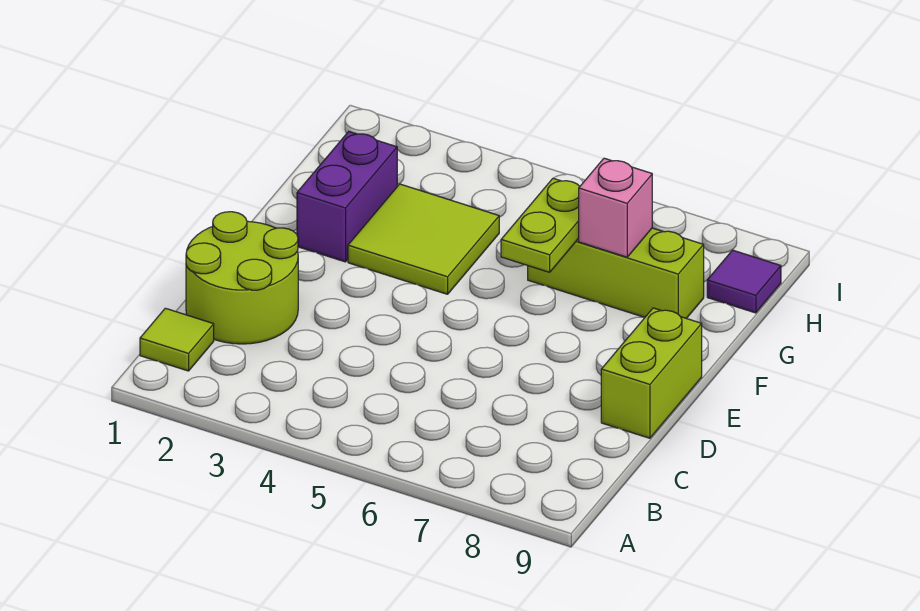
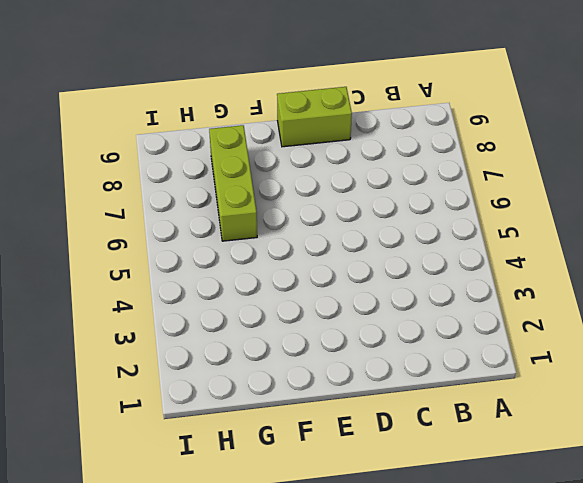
none -> lime 1x1 tile [140,308,214,371]
none -> lime 2x2 round brick [186,212,298,344]

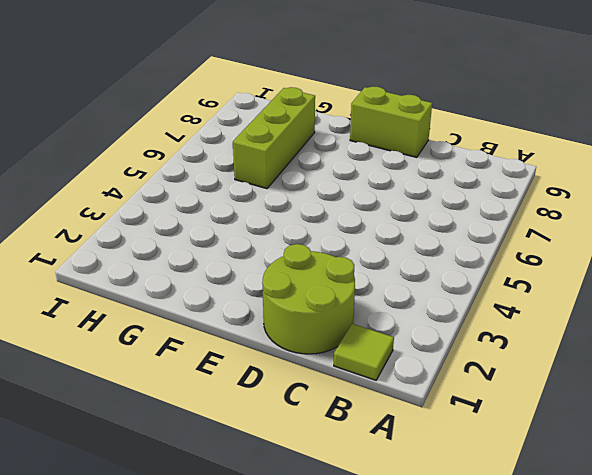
none -> purple 1x2 brick [297,132,397,262]
none -> lime 2x2 tile [348,184,499,294]

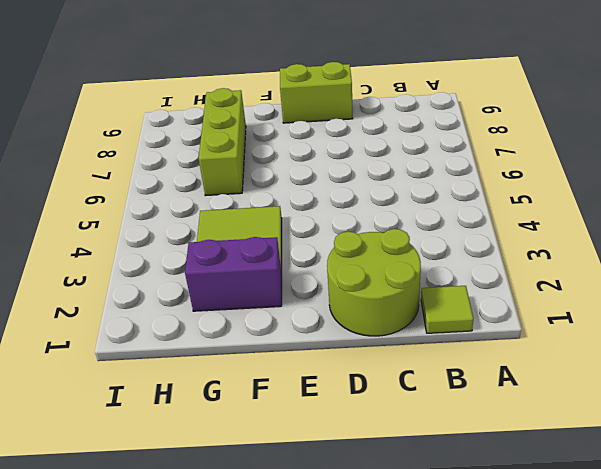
none -> purple 1x1 tile [707,250,781,313]
none -> lime 1x2 plate [501,178,580,272]

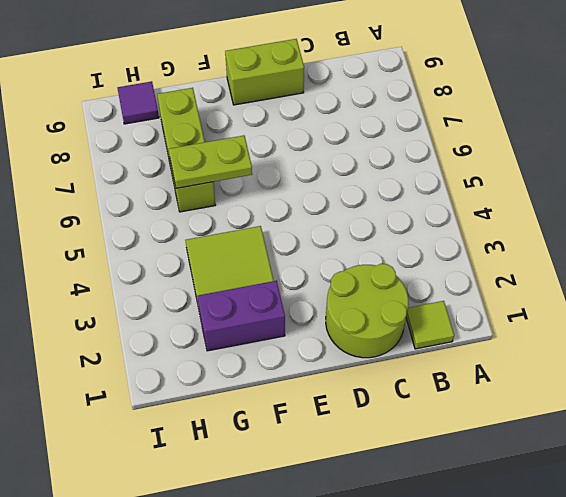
none -> pink 1x1 brick [579,158,652,257]

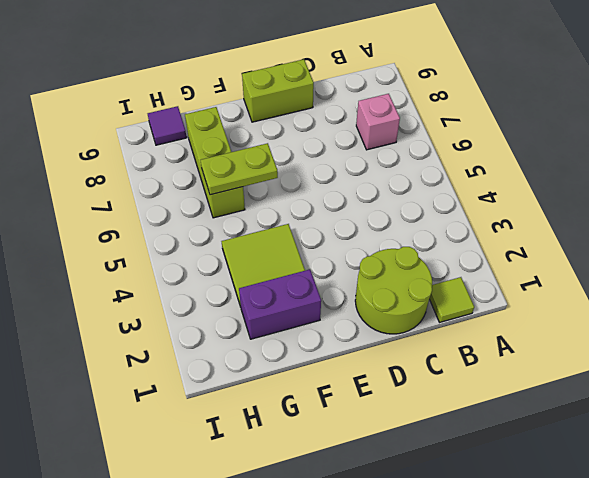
pink 1x1 brick [356,94,400,150] -> pink 1x1 brick moved to [579,158,652,257]

